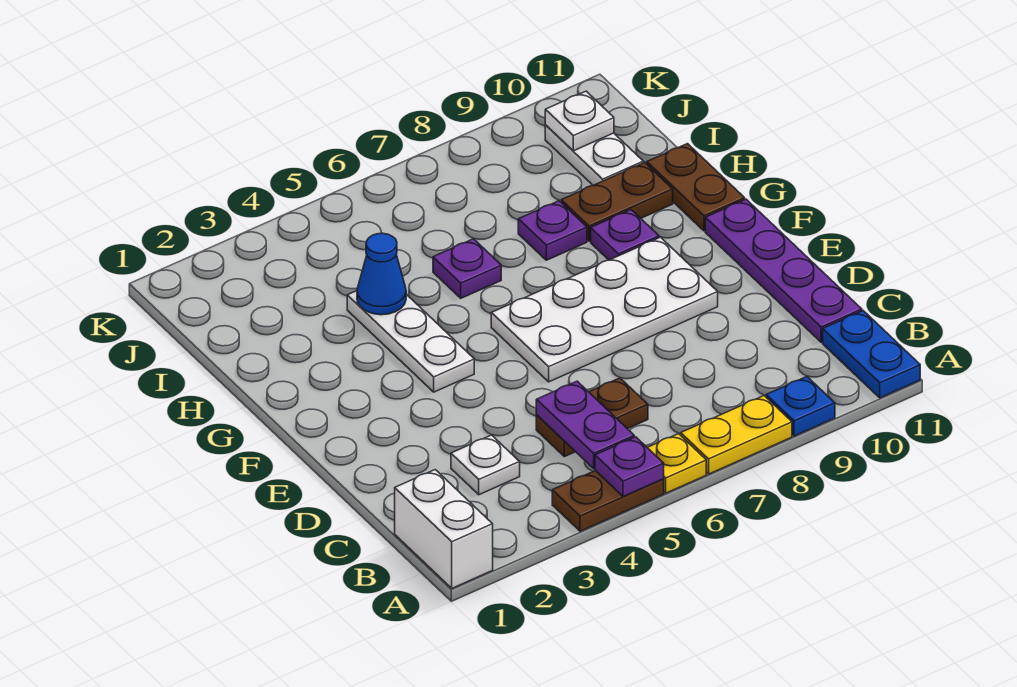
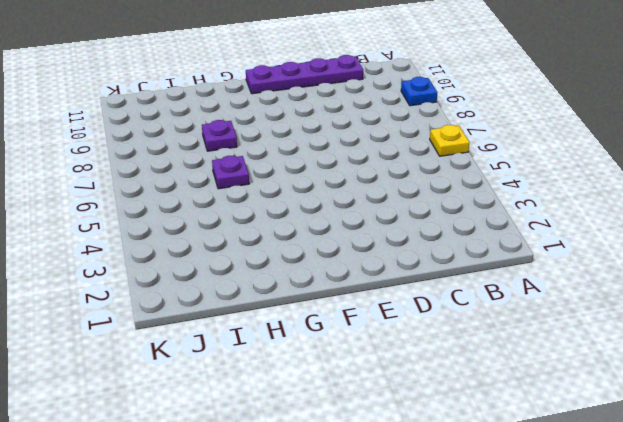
none -> white 1x2 brick [395,470,493,588]
none -> brown 1x2 plate [552,471,664,531]
none -> yellow 1x2 plate [681,396,792,474]

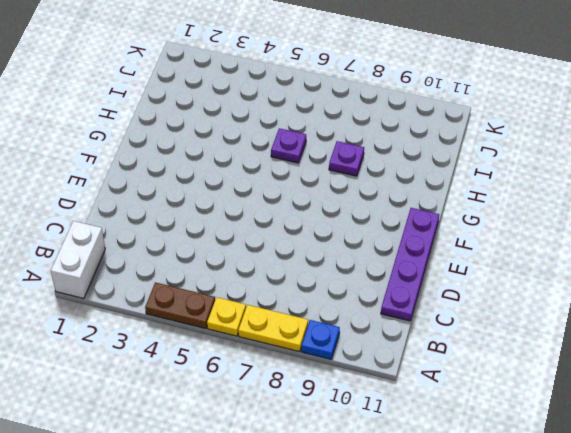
none -> blue 1x2 plate [823,311,920,398]
none -> white 1x1 plate [451,435,520,495]
none -> brown 1x2 plate [536,378,648,457]

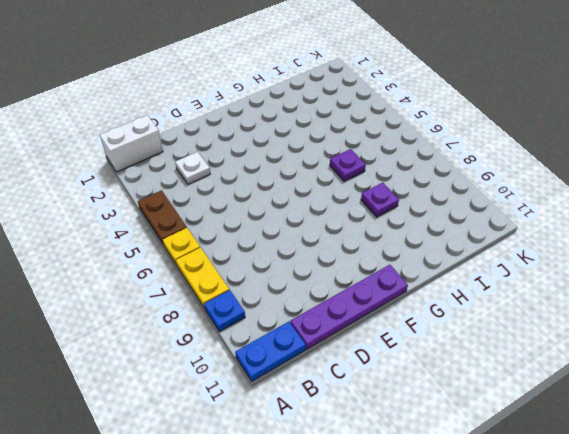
none -> brown 1x2 plate [536,378,648,457]
none -> white 2x4 plate [491,237,718,382]
none -> white 1x3 plate [347,291,474,392]

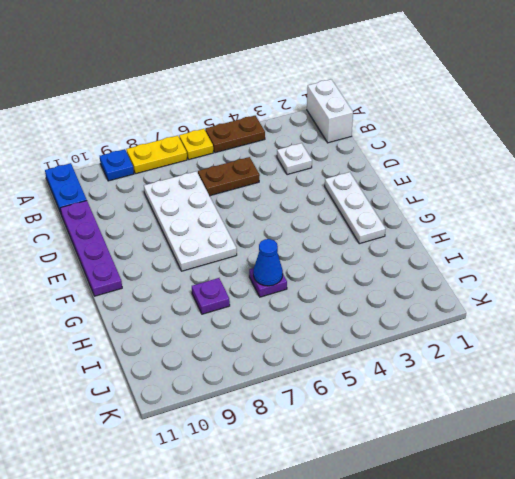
white 2x4 plate [144,171,237,271] -> white 2x4 plate turned to [491,237,718,382]
white 1x3 plate [325,172,386,244] -> white 1x3 plate moved to [347,291,474,392]
blue 1x1 cone [253,239,283,286] -> blue 1x1 cone moved to [357,233,406,315]
none -> purple 1x1 plate [591,210,659,260]
none -> brown 1x2 plate [647,144,745,231]
none -> brown 1x2 plate [561,163,673,241]

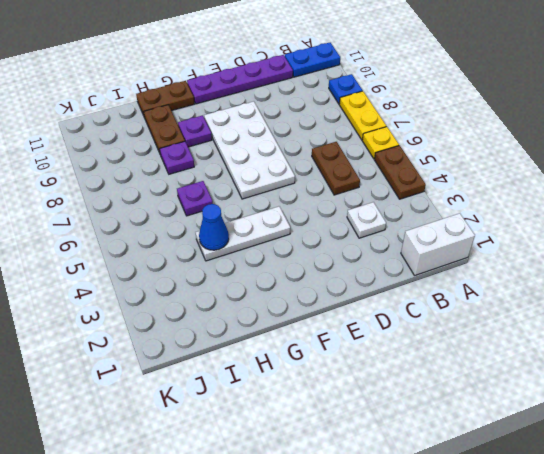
none -> white 1x2 plate [545,125,643,185]
none -> purple 1x1 plate [595,437,664,496]
none -> purple 1x2 plate [536,381,634,469]

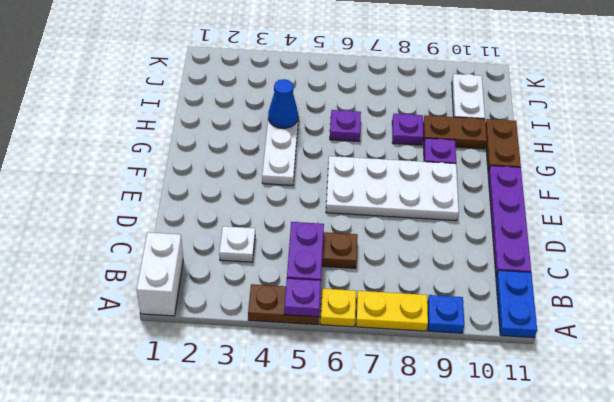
none -> white 1x1 plate [545,91,614,151]

